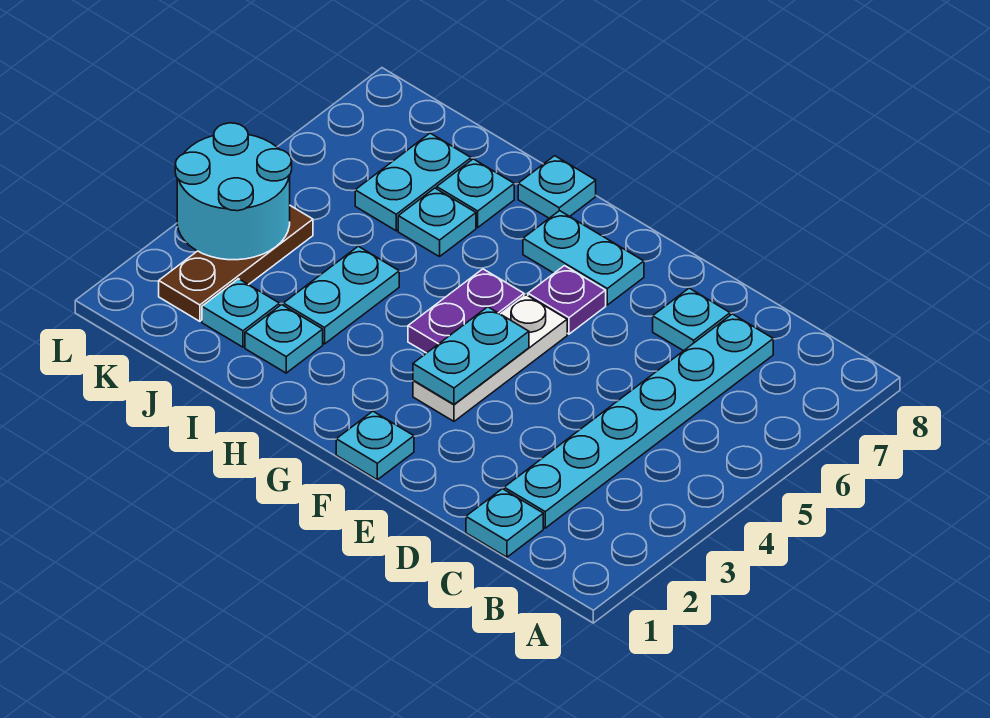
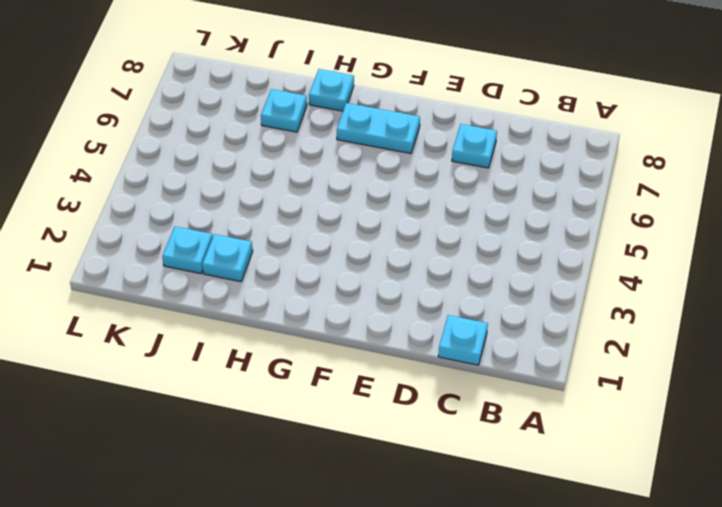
none -> cyan 1x6 plate [504,314,773,528]
none -> cyan 1x1 plate [336,411,414,480]
none -> white 1x3 plate [413,295,567,421]

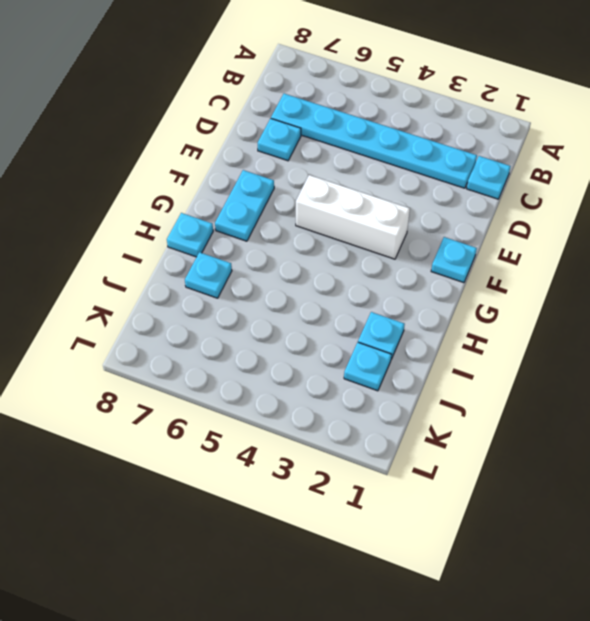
white 1x3 brick [296,175,410,259] -> white 1x3 plate [413,295,567,421]
none -> purple 1x1 plate [528,266,606,334]
none -> purple 1x2 plate [408,269,524,353]
none -> cyan 1x2 plate [283,246,399,344]

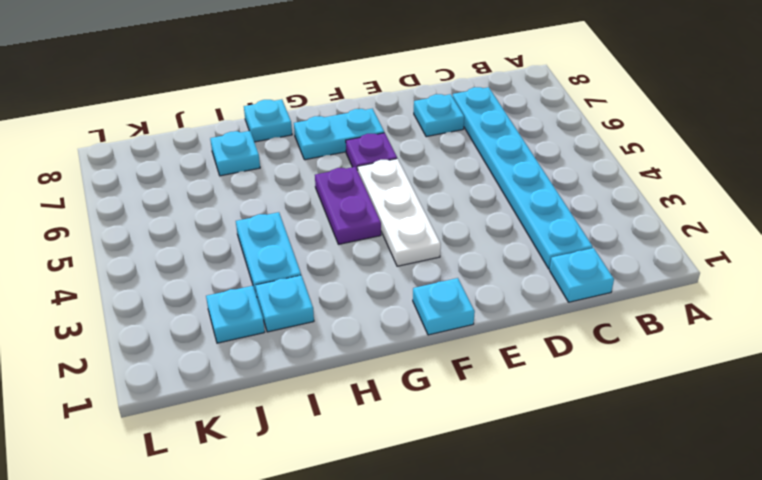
none -> cyan 1x1 plate [398,188,476,257]
none -> cyan 1x2 plate [355,133,471,231]
none -> brown 1x3 plate [159,206,313,321]

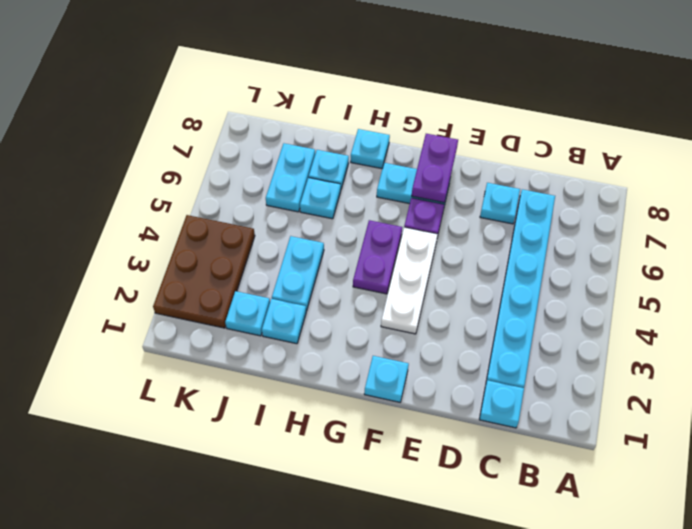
purple 1x2 plate [412,134,458,203] -> none
brown 2x3 plate [153,215,255,328] -> brown 1x3 plate [159,206,313,321]
none -> cyan 1x2 plate [413,307,529,404]
none -> cyan 2x2 round brick [175,123,292,260]

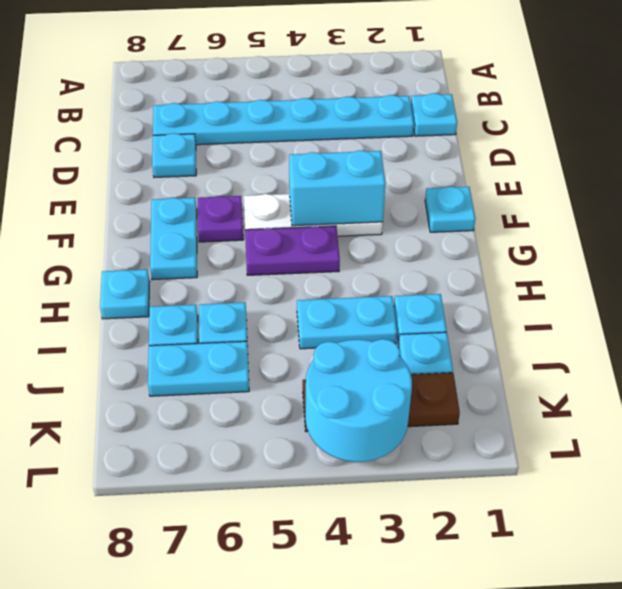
cyan 1x2 brick [289,150,386,226] -> cyan 1x2 plate [413,307,529,404]

